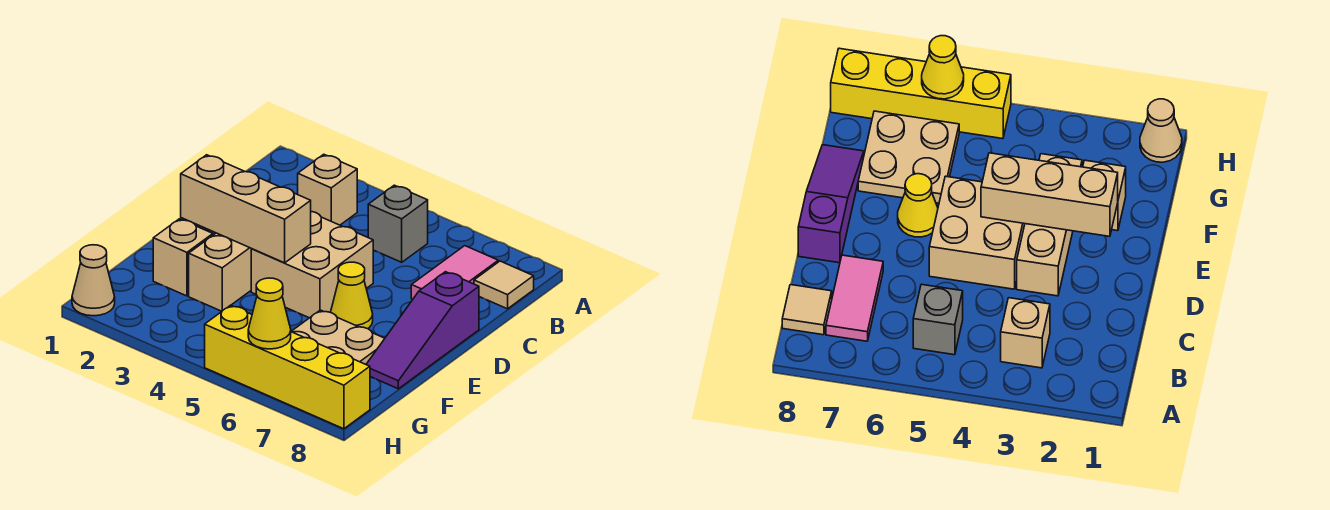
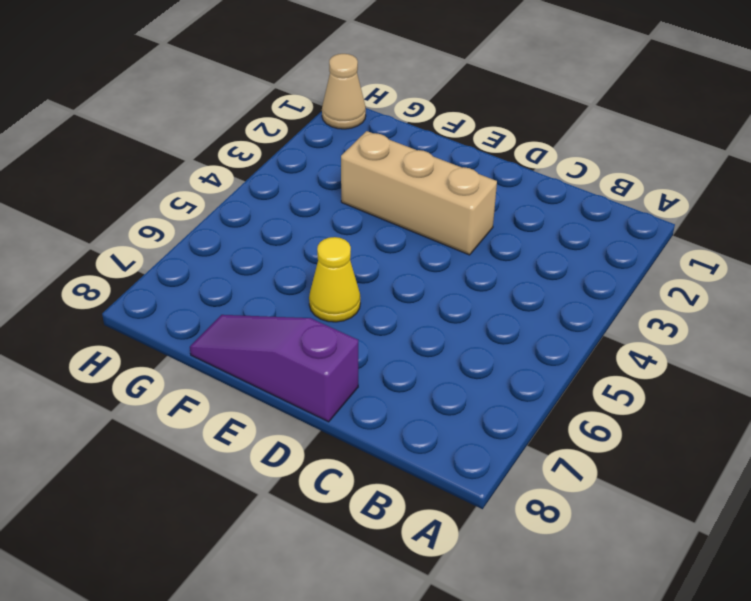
none -> tan 1x1 brick [298,154,357,225]
none -> grey 1x1 brick [368,185,428,262]
none -> pink 1x2 tile [411,246,498,299]

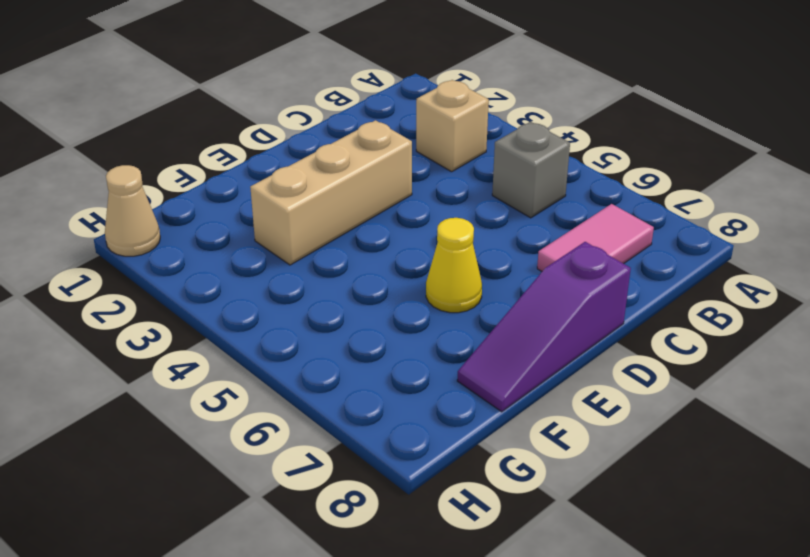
none -> tan 1x1 tile [474,261,534,309]
none -> tan 2x2 brick [251,212,373,318]
none -> tan 1x1 brick [153,219,213,296]

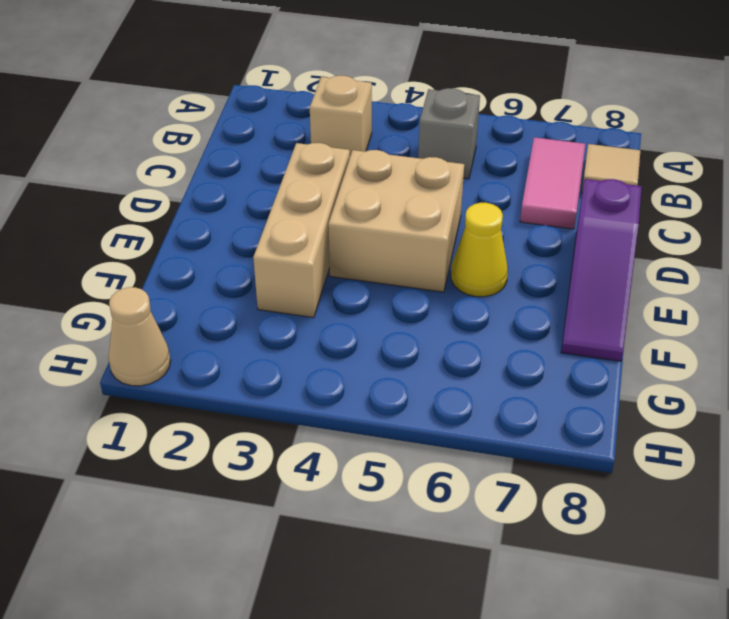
none -> tan 1x1 brick [153,219,213,296]
none -> tan 2x2 plate [291,310,385,364]
none -> yellow 1x4 brick [205,305,370,429]

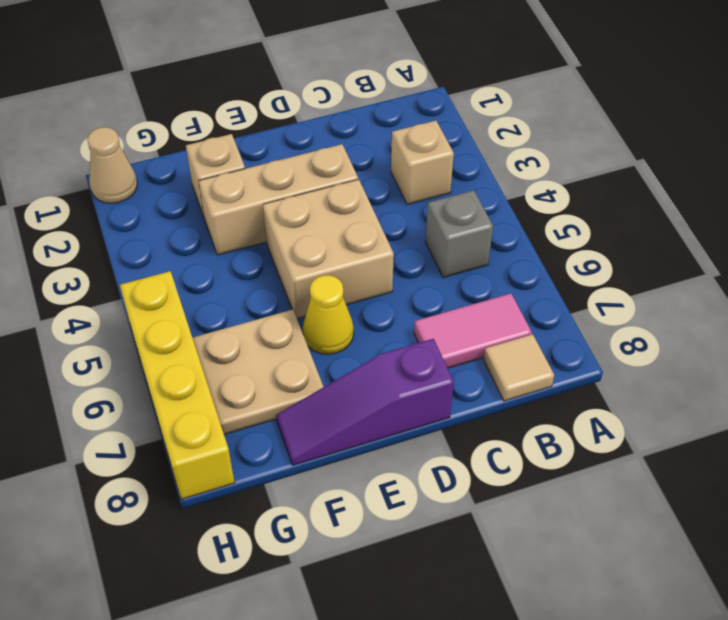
none -> tan 1x3 brick [181,155,311,263]
none -> yellow 1x1 cone [248,278,291,349]

